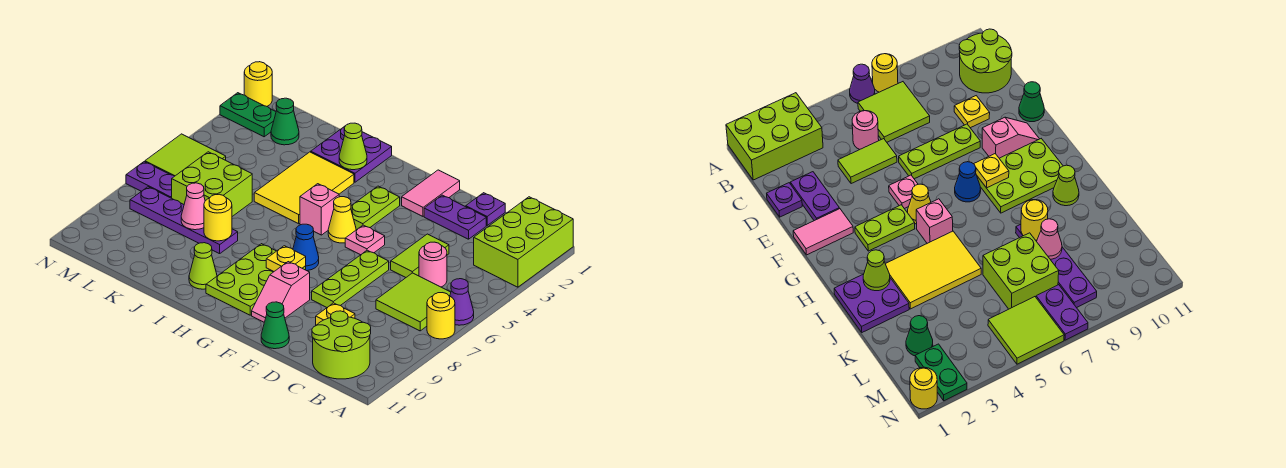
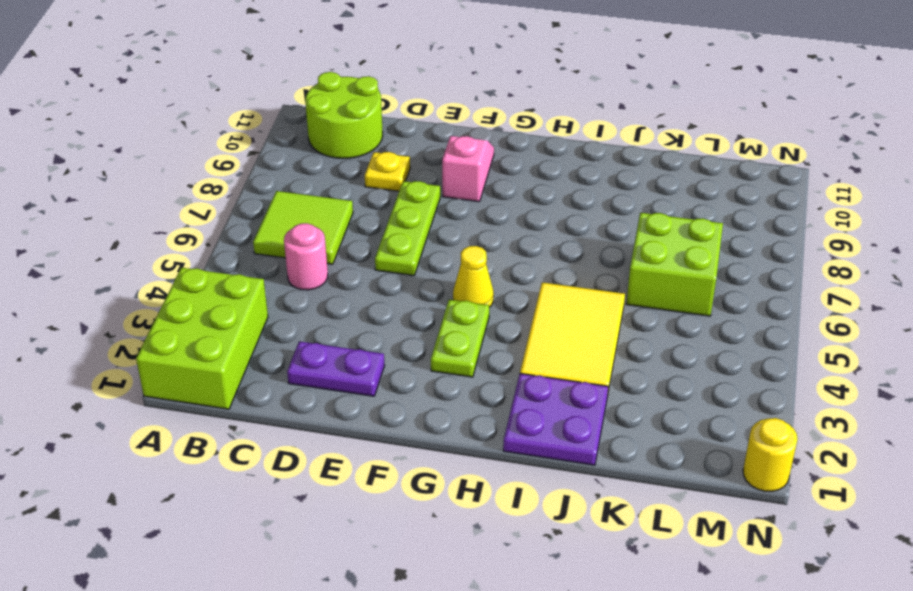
none -> purple 1x1 cone [450,279,474,325]
none -> yellow 1x1 round brick [427,293,455,339]
none -> purple 1x1 plate [466,193,505,225]
none -> lime 1x2 tile [391,234,449,277]

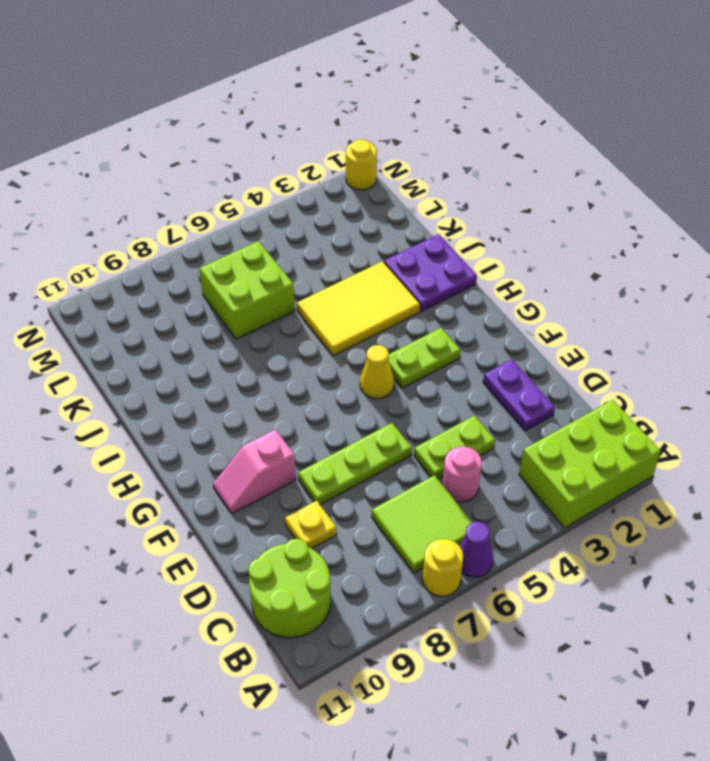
lime 1x2 plate [414,416,495,479] -> lime 1x2 tile [391,234,449,277]
none -> purple 1x1 plate [466,193,505,225]
none -> green 1x1 cone [261,302,289,349]
none -> pink 1x2 tile [402,170,460,216]
none -> pink 1x1 plate [345,225,385,255]

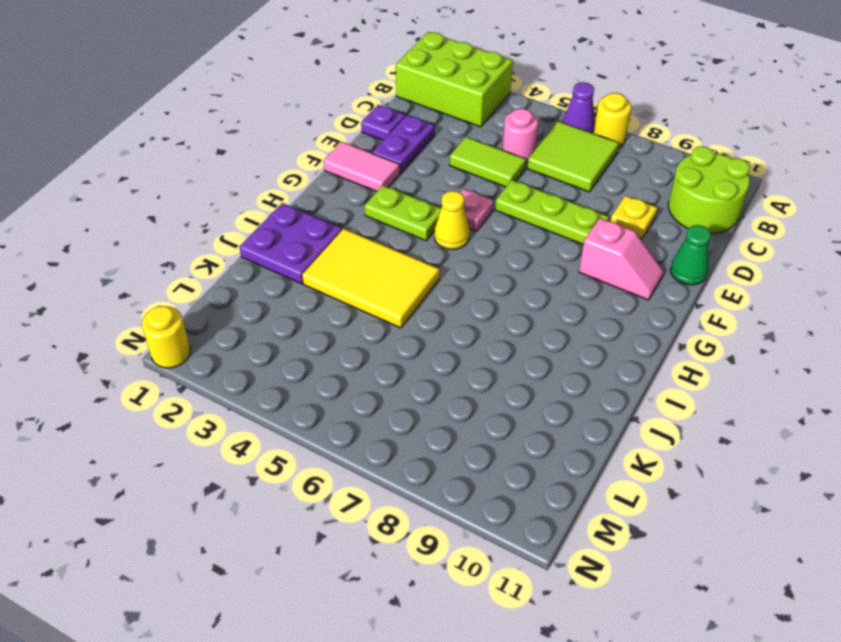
none -> blue 1x1 cone [293,224,319,271]
none -> lime 2x3 plate [206,244,306,315]
none -> pink 1x1 brick [300,184,339,235]
none -> lime 1x1 cone [189,243,217,289]

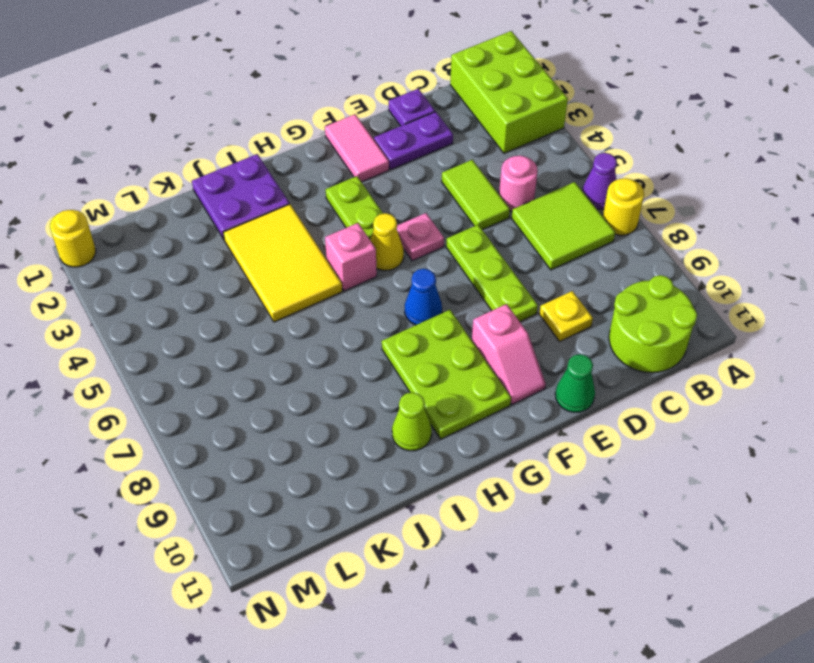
none -> purple 1x4 plate [130,187,238,254]
none -> lime 2x2 brick [172,152,252,216]
none -> green 1x1 cone [271,98,299,145]
none -> green 1x2 plate [220,93,276,137]

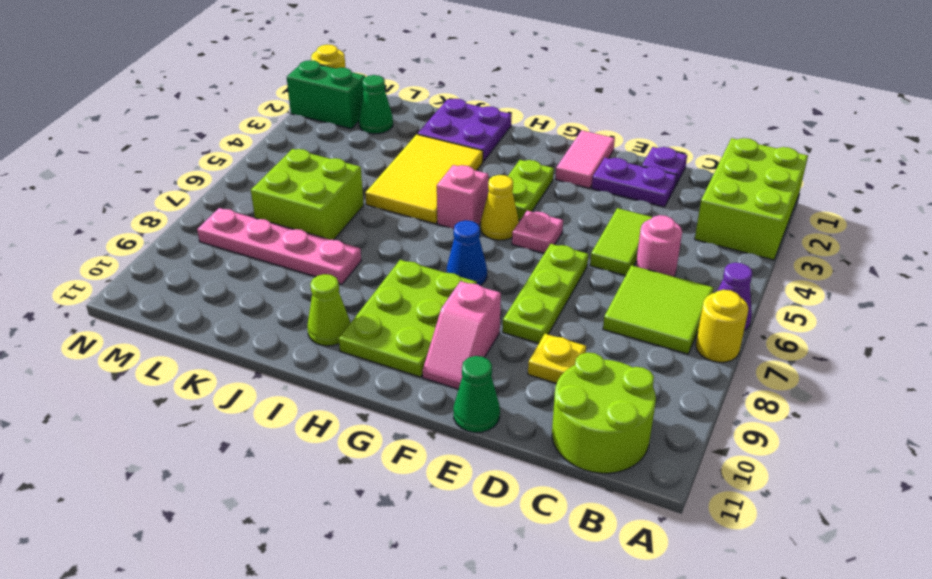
pink 1x4 plate [197,208,361,284] -> purple 1x4 plate [130,187,238,254]
green 1x2 brick [287,60,365,129] -> green 1x2 plate [220,93,276,137]
none -> lime 2x2 tile [145,134,226,176]
none -> purple 1x2 plate [126,162,174,198]
none -> yellow 1x1 plate [266,246,306,271]
none -> lime 1x1 cone [339,123,367,170]

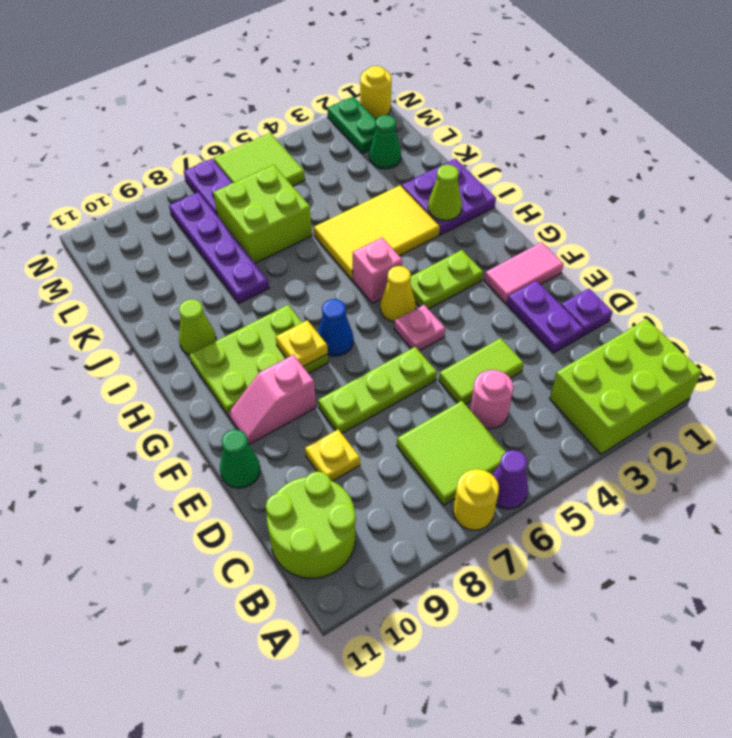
none -> yellow 1x1 round brick [204,194,232,241]
none -> pink 1x1 cone [181,183,205,230]

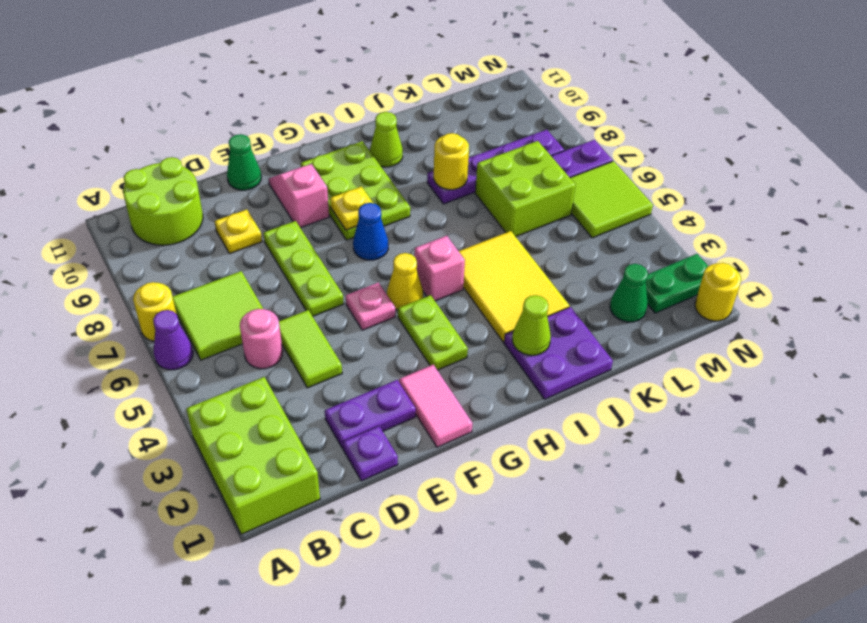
none -> pink 1x1 cone [181,183,205,230]

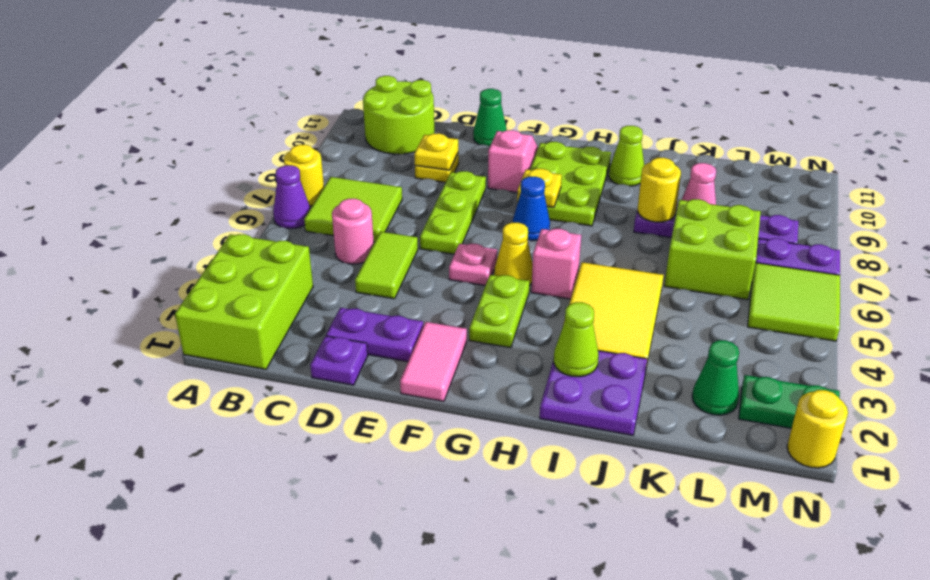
yellow 1x1 plate [414,133,458,170] -> none

